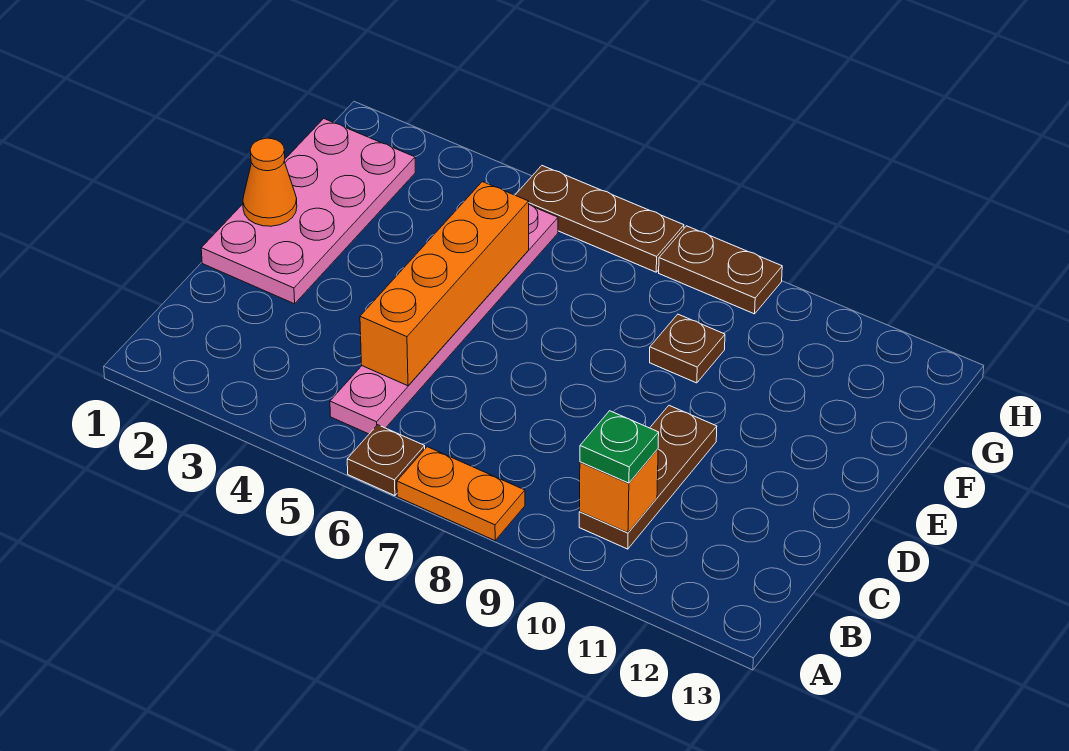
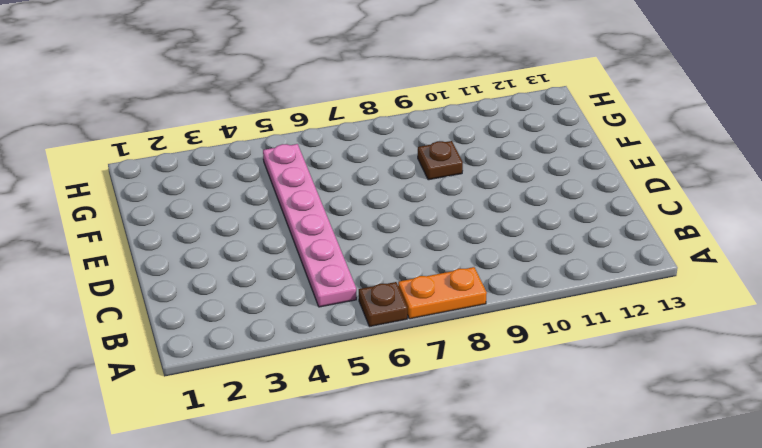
none -> brown 1x3 plate [579,406,717,549]
none -> pink 2x4 plate [201,119,415,304]
none -> brown 1x3 plate [515,166,684,272]

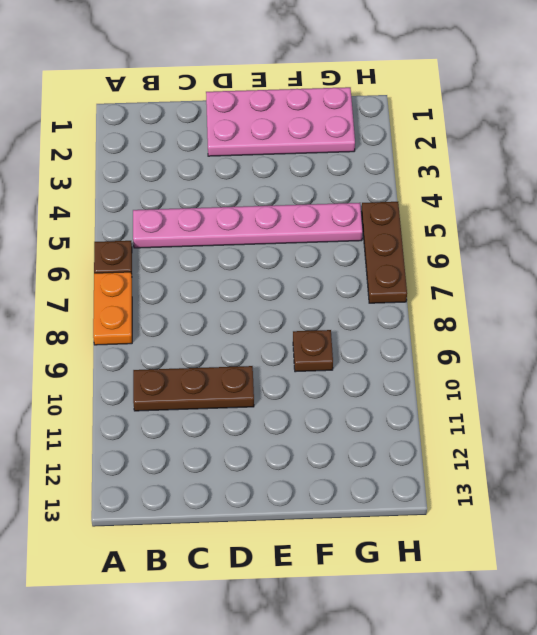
none -> brown 1x2 plate [659,226,782,314]
none -> orange 1x1 brick [579,449,658,533]
none -> orange 1x4 brick [360,182,529,386]

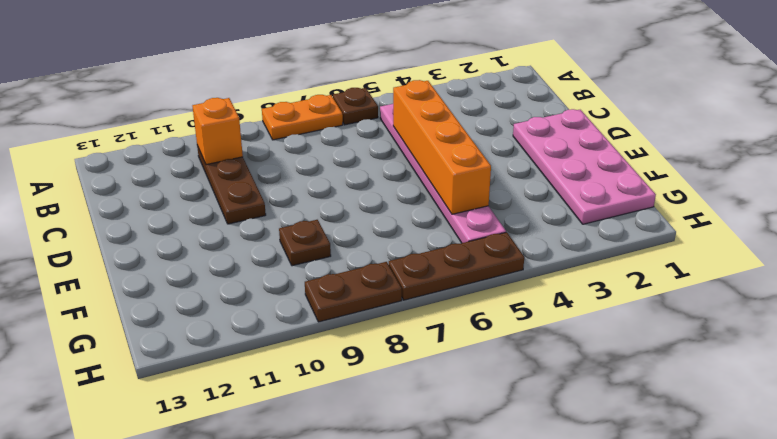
none -> orange 1x1 cone [243,138,297,226]
none -> green 1x1 plate [580,411,659,483]

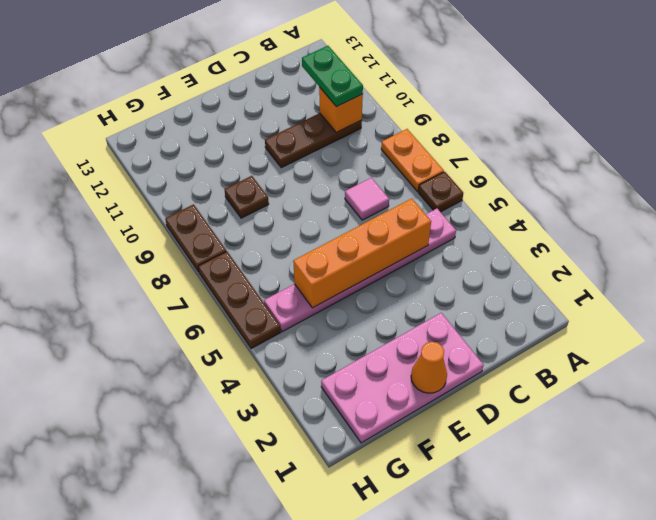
green 1x2 plate [302,46,363,107] -> green 1x1 plate [580,411,659,483]
pink 1x1 tile [345,178,389,220] -> none

